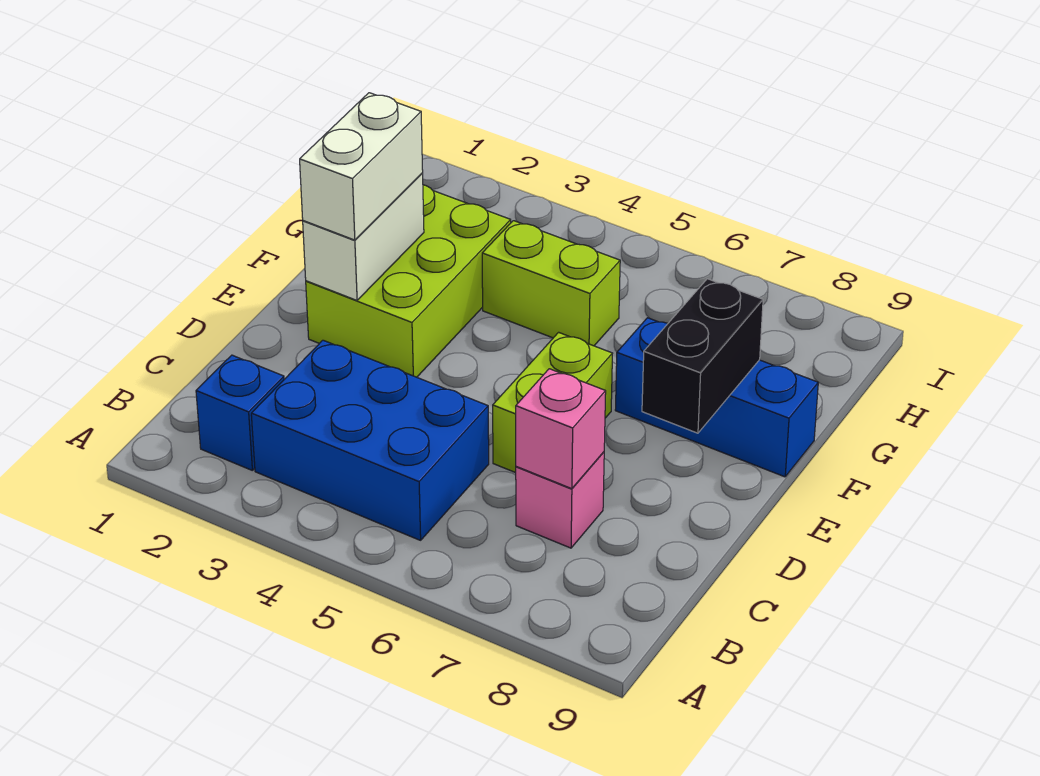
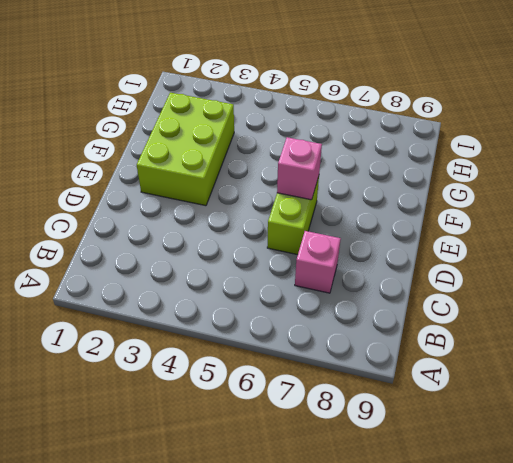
pink 1x1 brick [277,137,322,200] -> pink 1x1 brick moved to [516,369,606,489]
none -> blue 1x1 brick [196,355,284,470]
none -> blue 2x3 brick [251,340,489,540]

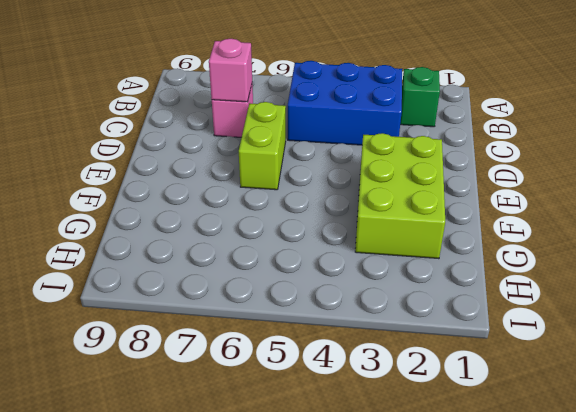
green 1x1 brick [400,67,440,127] -> blue 1x1 brick [196,355,284,470]
none -> blue 1x3 brick [615,318,818,477]
none -> lime 1x2 brick [482,221,620,346]

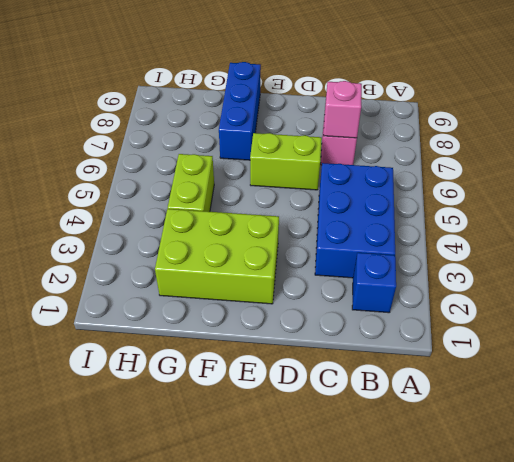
none -> white 1x2 brick [303,173,424,300]
none -> black 1x2 brick [642,279,763,433]

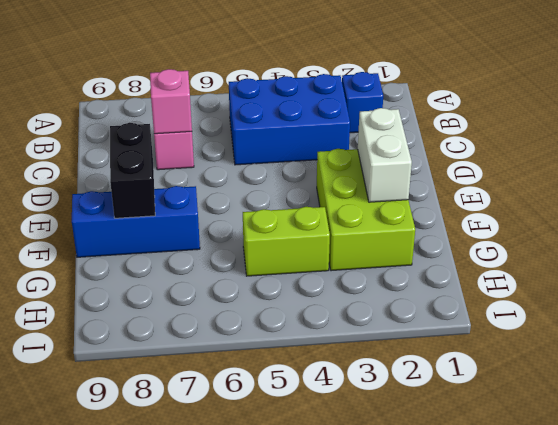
none -> lime 1x2 brick [493,332,613,473]
none -> white 1x2 brick [300,93,423,240]

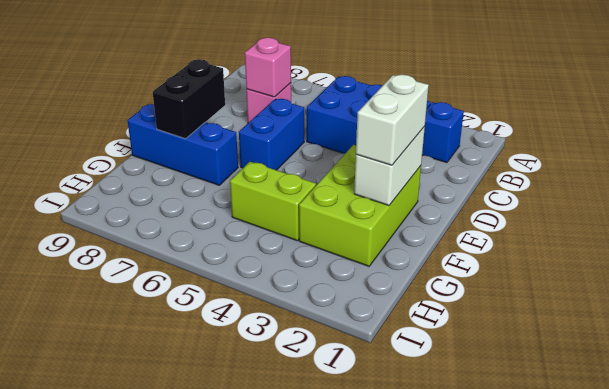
blue 1x2 brick [239,99,304,170] -> lime 1x2 brick [493,332,613,473]

